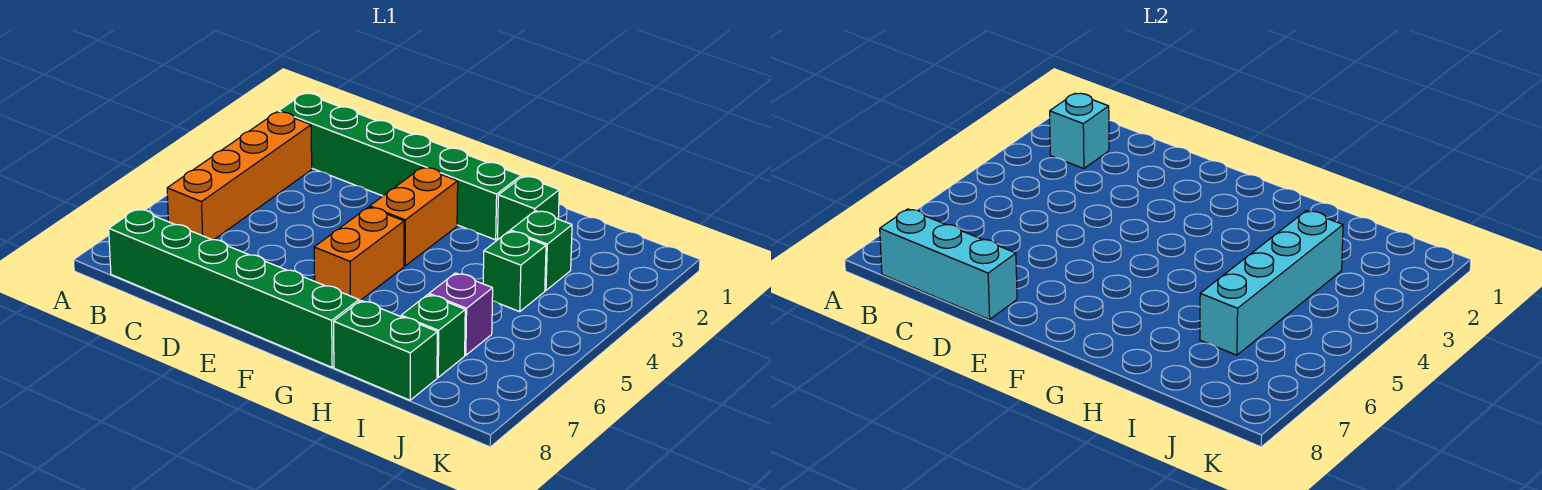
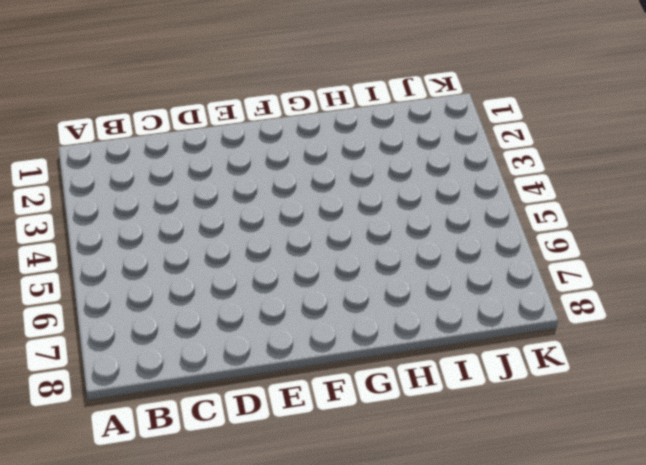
none -> green 1x6 brick [279,93,521,240]
none -> orange 1x4 brick [167,112,312,240]
none -> green 1x6 brick [109,209,359,367]

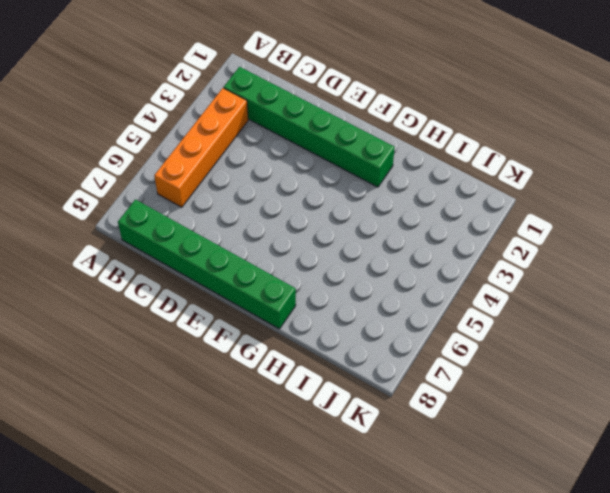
none -> orange 1x2 brick [370,167,458,266]
none -> orange 1x2 brick [314,207,404,301]
none -> green 1x1 brick [498,176,559,239]

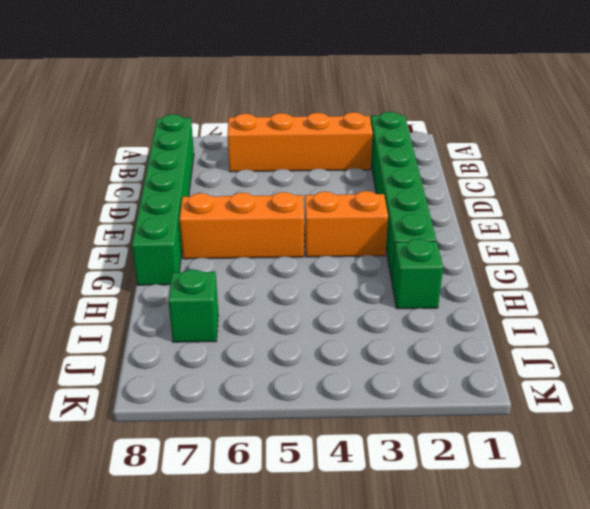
orange 1x3 brick [179,192,304,259] -> orange 1x2 brick [314,207,404,301]
none -> green 1x2 brick [334,301,437,400]
none -> green 1x1 brick [510,211,572,290]
none -> green 1x1 brick [483,231,546,312]

